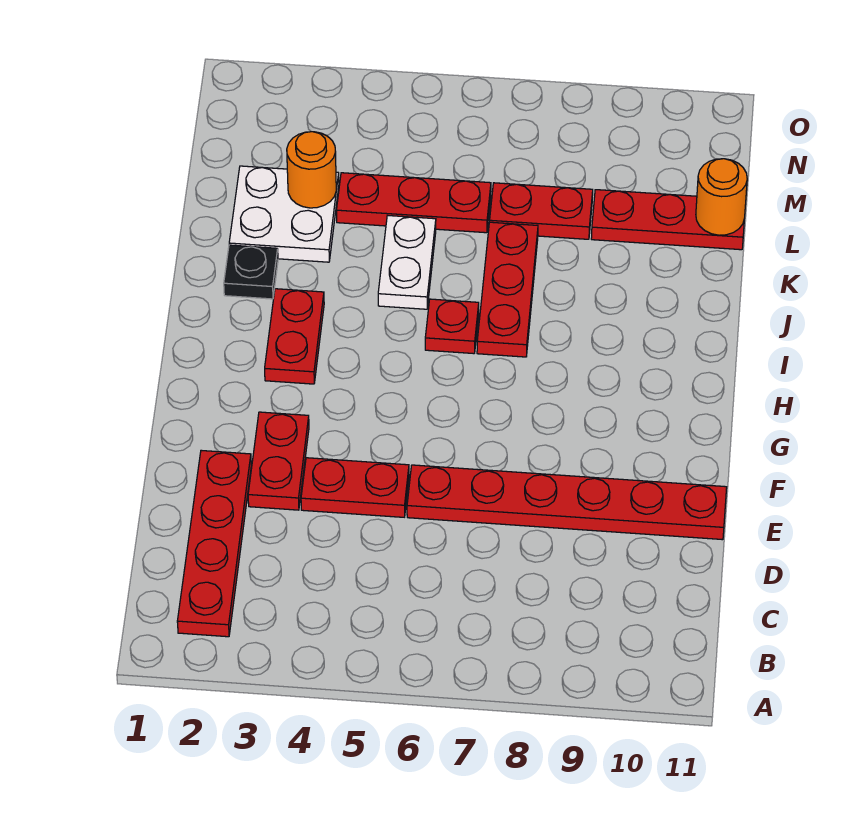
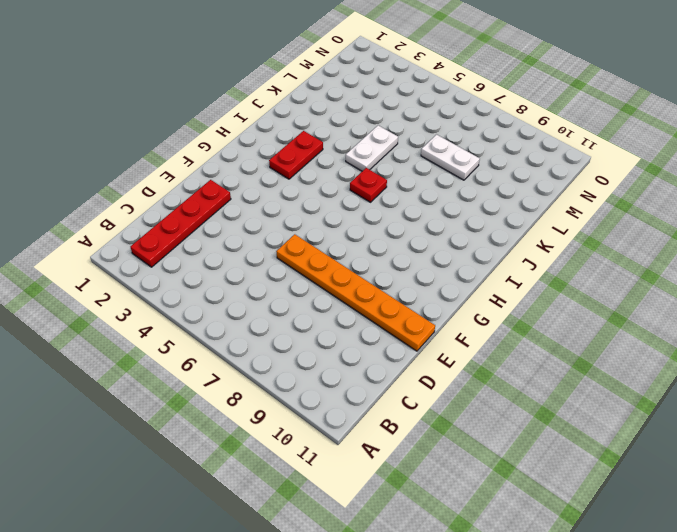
orange 1x6 plate [276,234,435,351] -> red 1x6 plate [407,465,727,540]
white 1x2 plate [421,135,480,180] -> red 1x2 plate [490,183,593,239]
none -> red 1x2 plate [248,412,309,510]
none -> red 1x2 plate [301,458,409,517]
none -> red 1x3 plate [477,222,538,357]

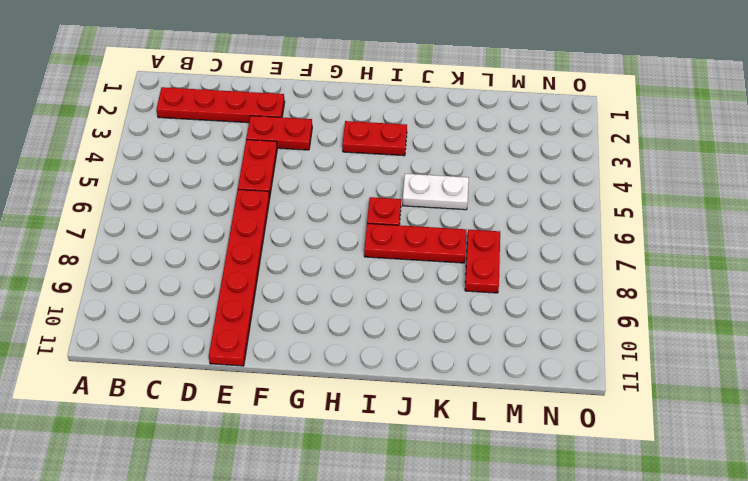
none -> black 1x1 plate [224,245,278,299]
none -> white 2x2 plate [229,166,339,262]
none -> red 1x3 plate [336,173,491,233]

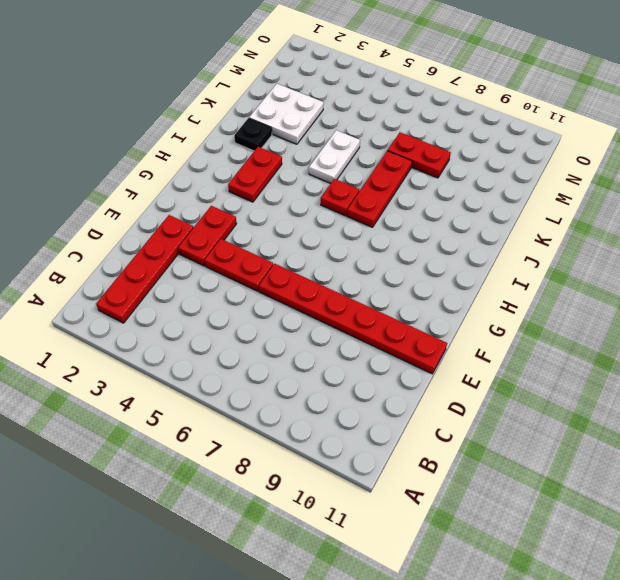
none -> red 1x3 plate [336,173,491,233]
none -> red 1x3 plate [591,190,744,250]
none -> orange 1x1 round brick [287,132,336,208]

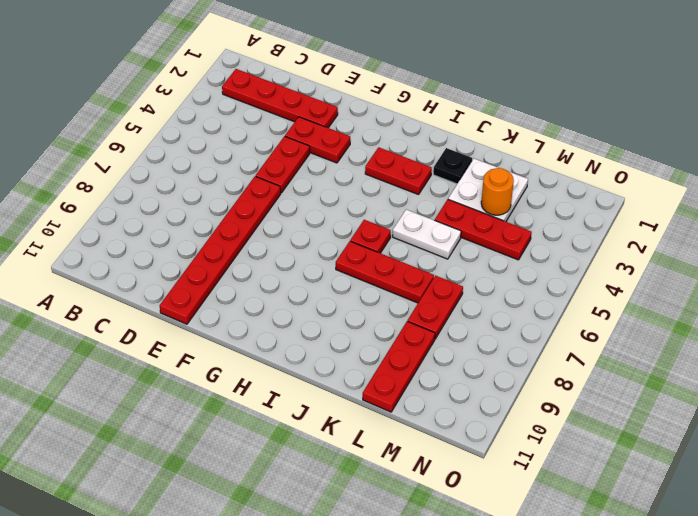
red 1x3 plate [435,200,532,260] -> red 1x3 plate turned to [336,173,491,233]
none -> orange 1x1 round brick [696,159,747,235]

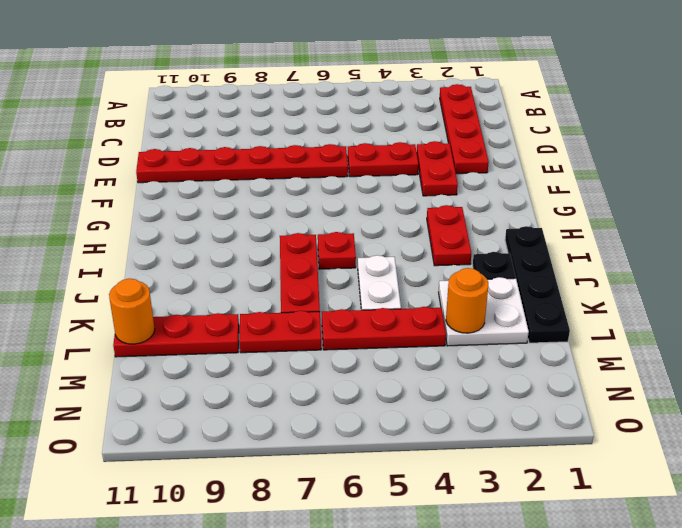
black 1x4 plate [505,226,570,343] -> none

